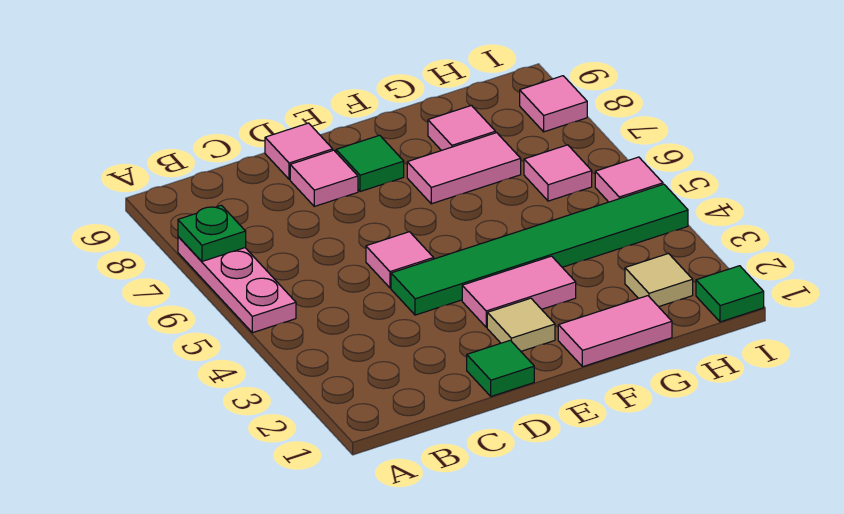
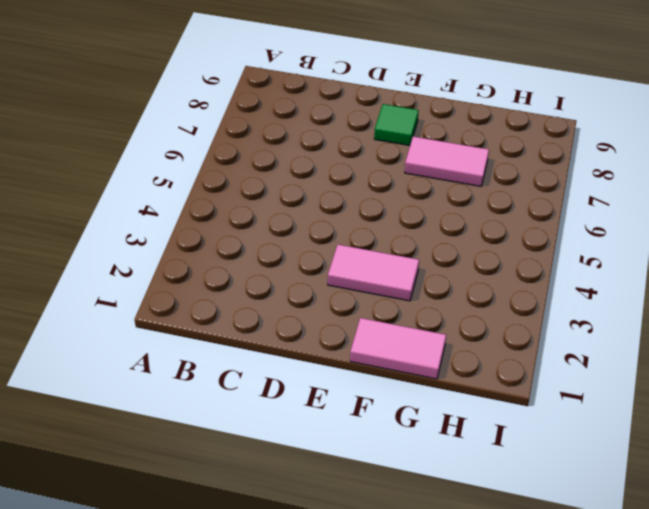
none -> pink 1x3 plate [178,237,296,333]
none -> green 1x1 tile [467,340,534,396]
none -> green 1x6 tile [391,184,688,315]

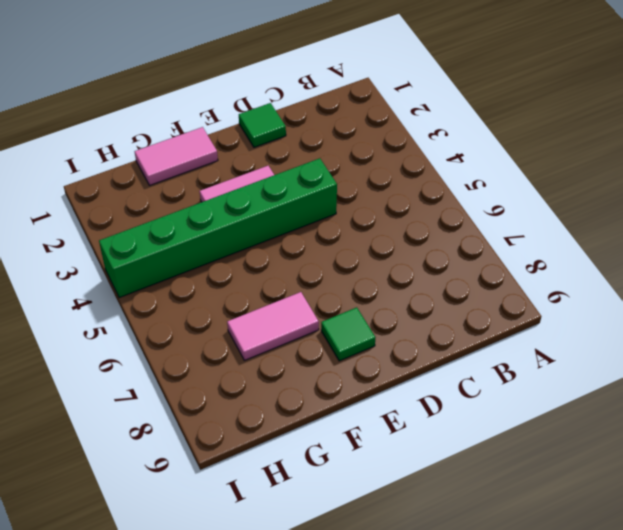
green 1x6 brick [99,158,337,298] -> green 1x6 tile [391,184,688,315]
none -> pink 1x3 plate [178,237,296,333]
none -> pink 1x1 tile [366,232,434,288]
none -> pink 1x1 tile [290,150,358,206]

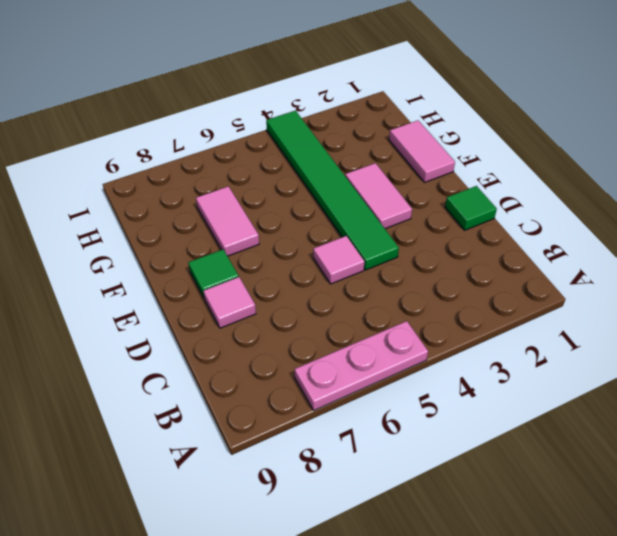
none -> pink 1x1 tile [265,123,333,179]
none -> tan 1x1 tile [487,298,555,351]
none -> pink 1x1 tile [428,106,496,151]

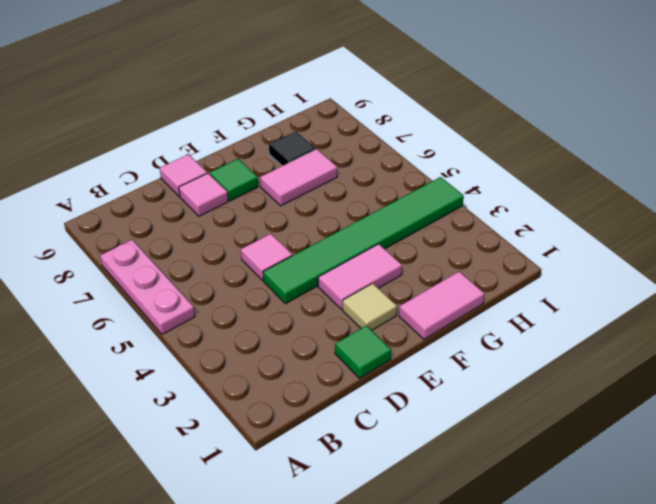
black 1x1 tile [269,131,316,166] -> pink 1x1 tile [428,106,496,151]
none -> tan 1x1 tile [625,254,693,307]
none -> pink 1x1 tile [524,145,592,201]
none -> green 1x1 tile [696,266,764,322]

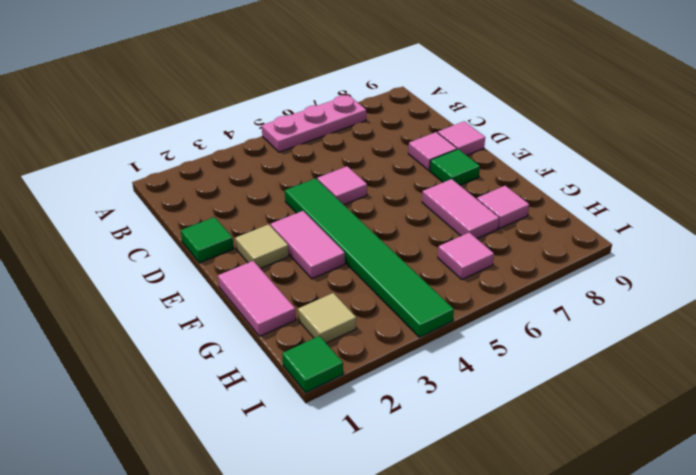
none -> pink 1x1 tile [595,157,663,202]
none -> pink 1x1 tile [520,76,587,132]
none -> green 1x1 plate [178,205,246,261]

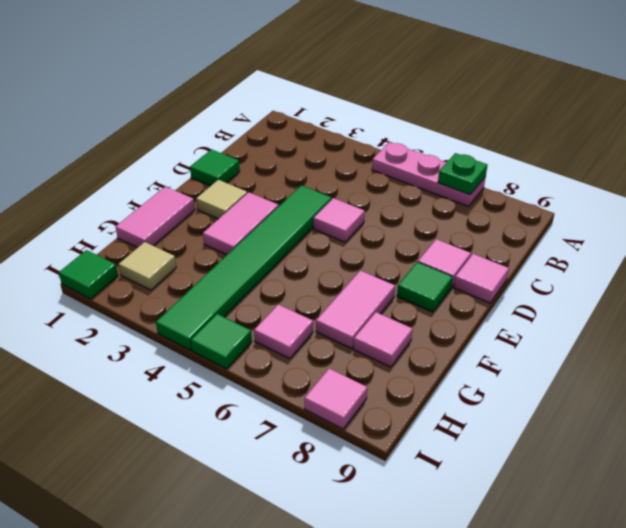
green 1x1 tile [191,314,252,369] -> pink 1x1 tile [595,157,663,202]

